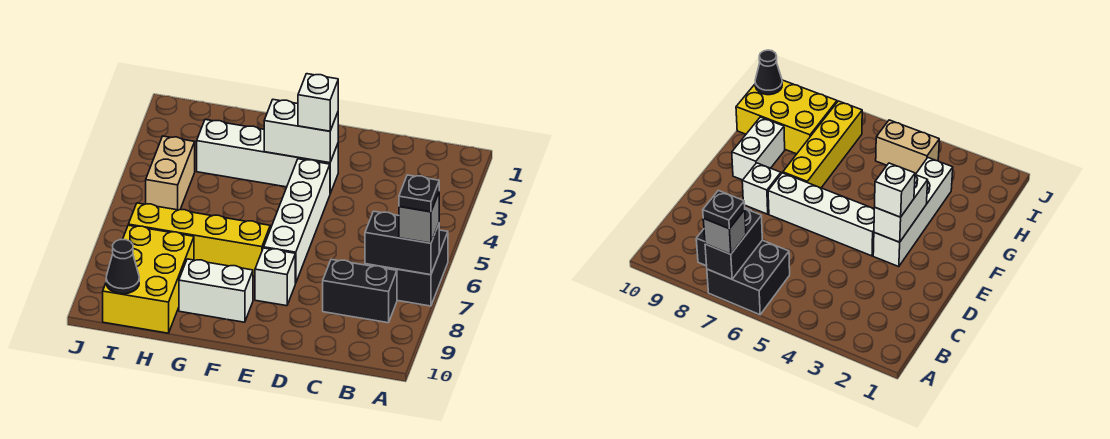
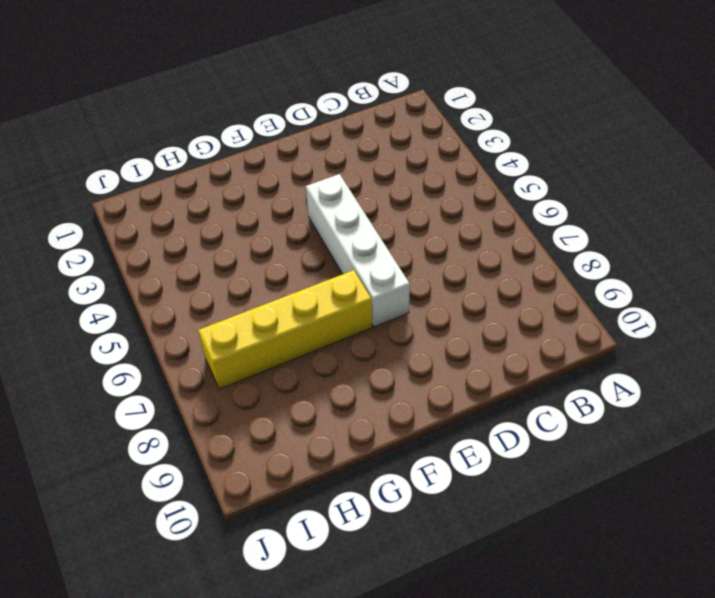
none -> black 2x2 brick [365,230,448,306]
none -> black 1x2 brick [323,259,397,323]
none -> white 1x4 brick [197,119,338,193]

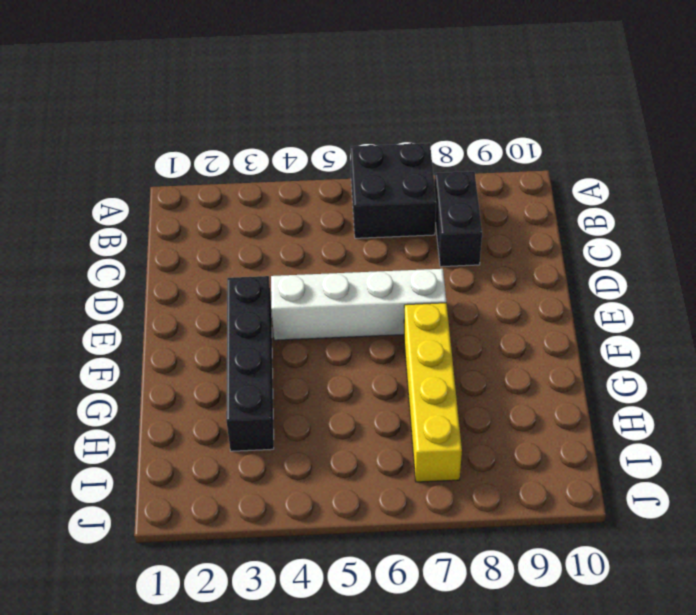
black 1x4 brick [226,276,274,451] -> white 1x4 brick [197,119,338,193]
none -> white 1x1 brick [255,248,295,306]
none -> white 1x2 brick [179,259,253,322]
none -> yellow 2x3 brick [103,225,194,333]

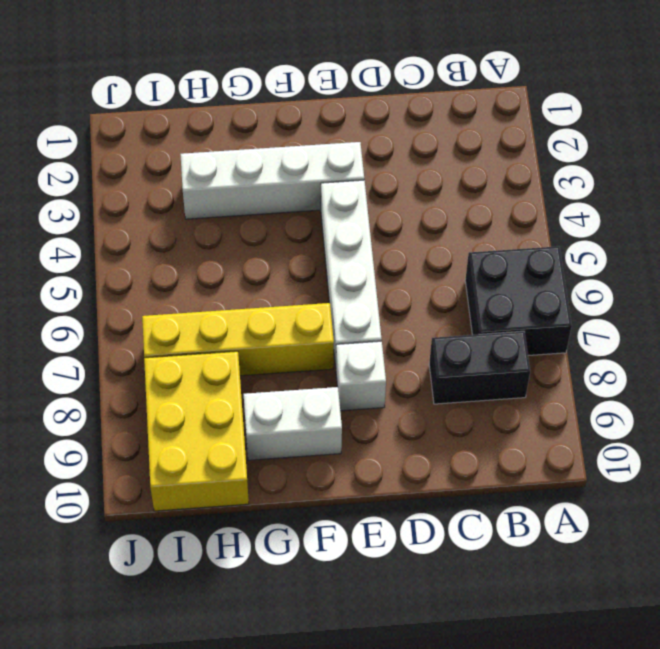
none -> tan 1x2 brick [146,136,195,210]
none -> black 1x2 brick [365,211,439,275]
none -> white 1x2 brick [264,100,338,163]

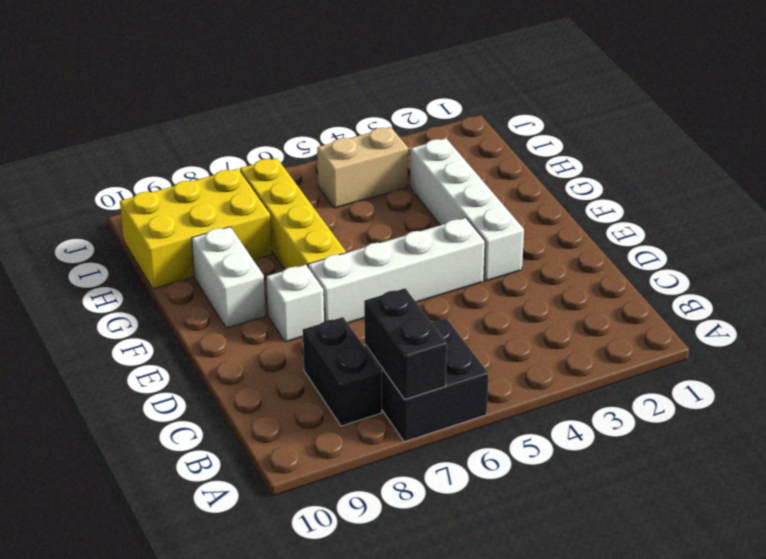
none -> white 1x2 brick [264,100,338,163]
none -> black 1x1 cone [106,240,139,294]
none -> grey 1x1 brick [399,193,439,243]

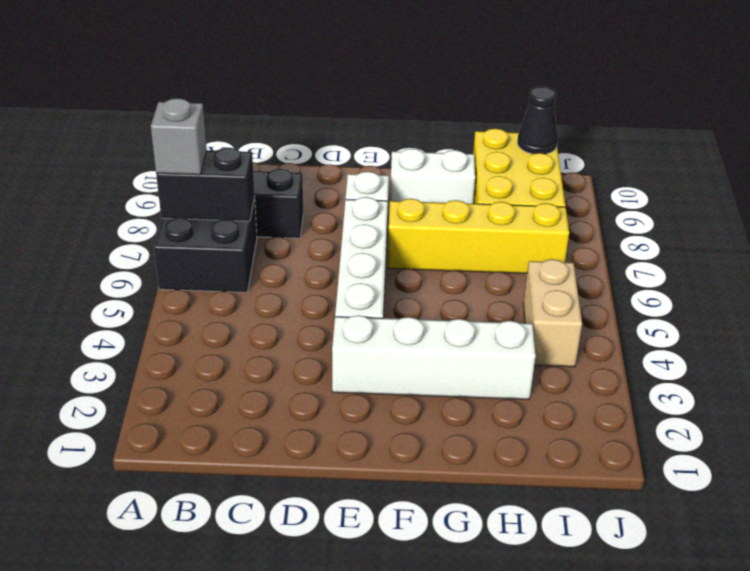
none -> white 1x2 brick [264,100,338,163]
none -> white 1x1 brick [298,74,338,131]
none -> black 1x1 plate [399,175,439,212]

